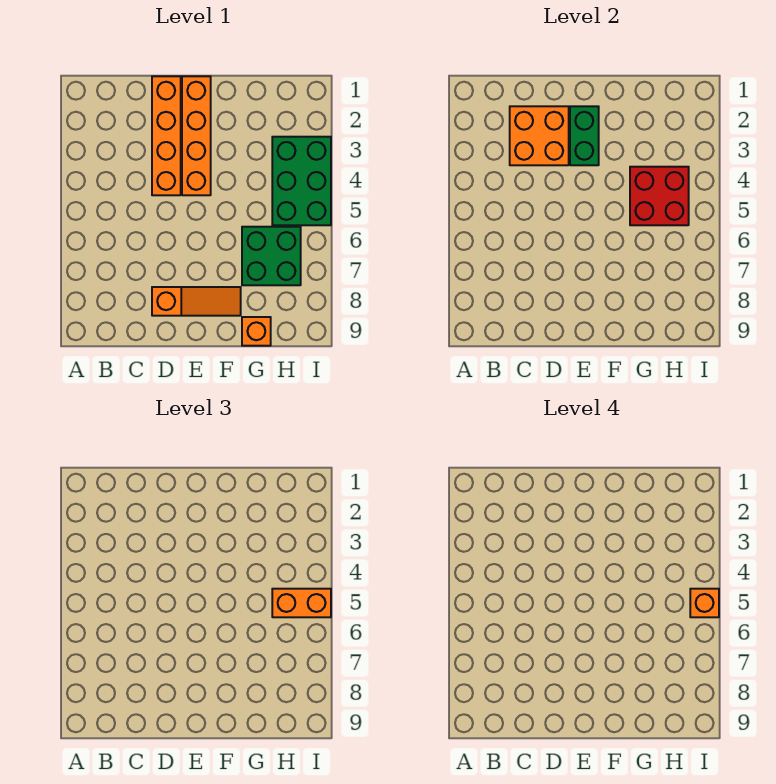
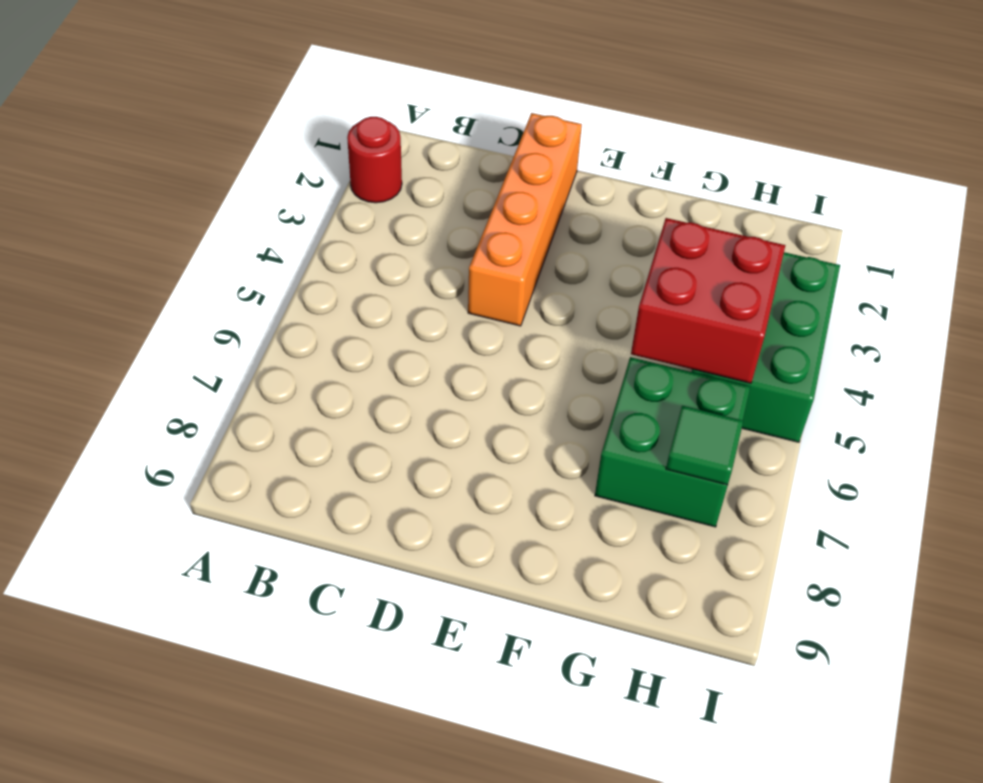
red 1x1 round brick [347,117,402,203] -> none
green 1x1 tile [666,406,743,485] -> none
none -> orange 1x3 slope [152,287,241,316]
none -> orange 1x4 brick [182,76,211,195]

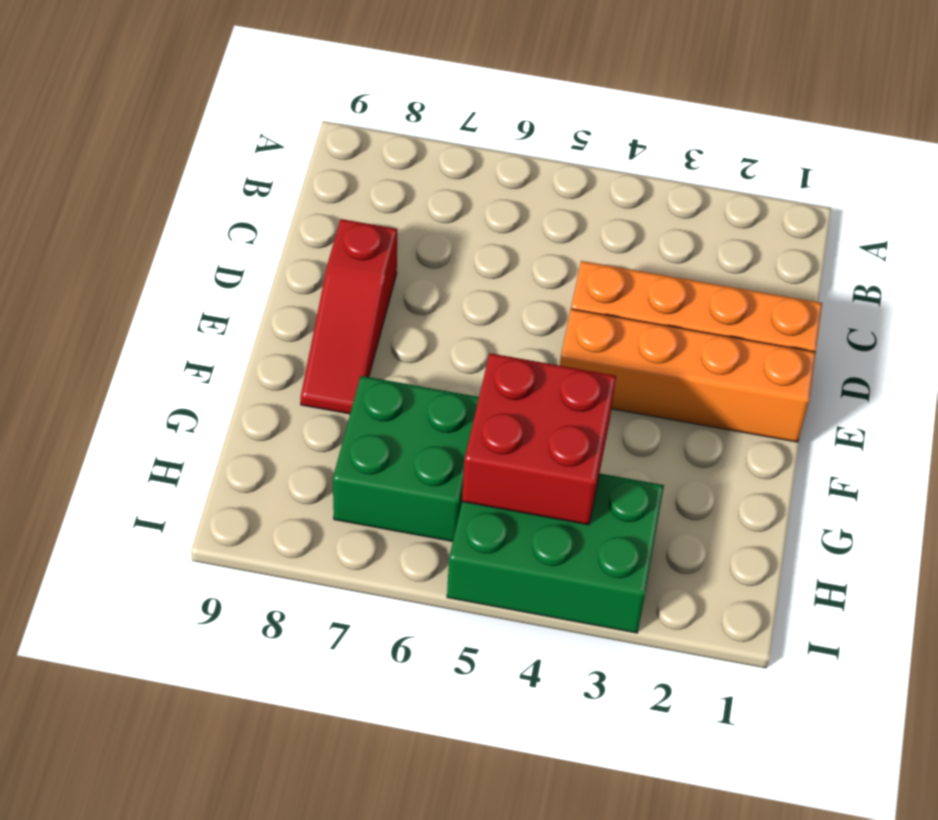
red 1x3 slope [300,219,397,414] -> orange 1x3 slope [152,287,241,316]
none -> orange 1x1 brick [242,317,271,346]
none -> orange 2x2 brick [510,106,569,165]

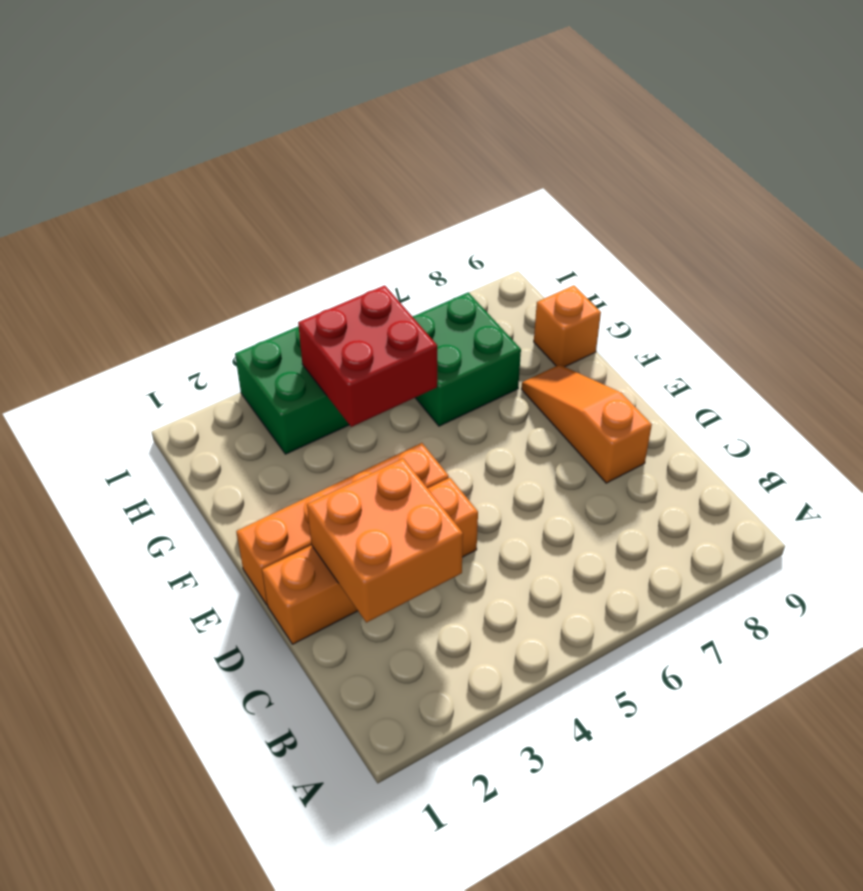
none -> green 1x2 brick [570,106,599,165]
none -> orange 1x2 brick [272,589,331,617]

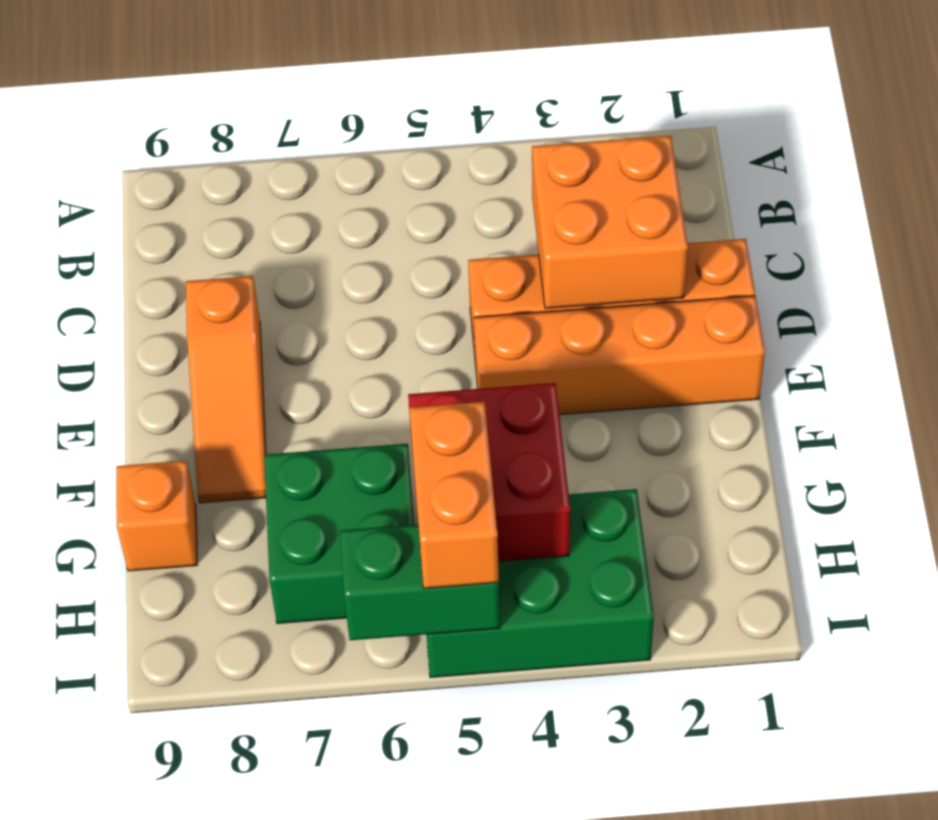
green 1x2 brick [340,524,500,640] -> green 1x2 brick moved to [570,106,599,165]
none -> orange 1x1 brick [690,589,719,617]

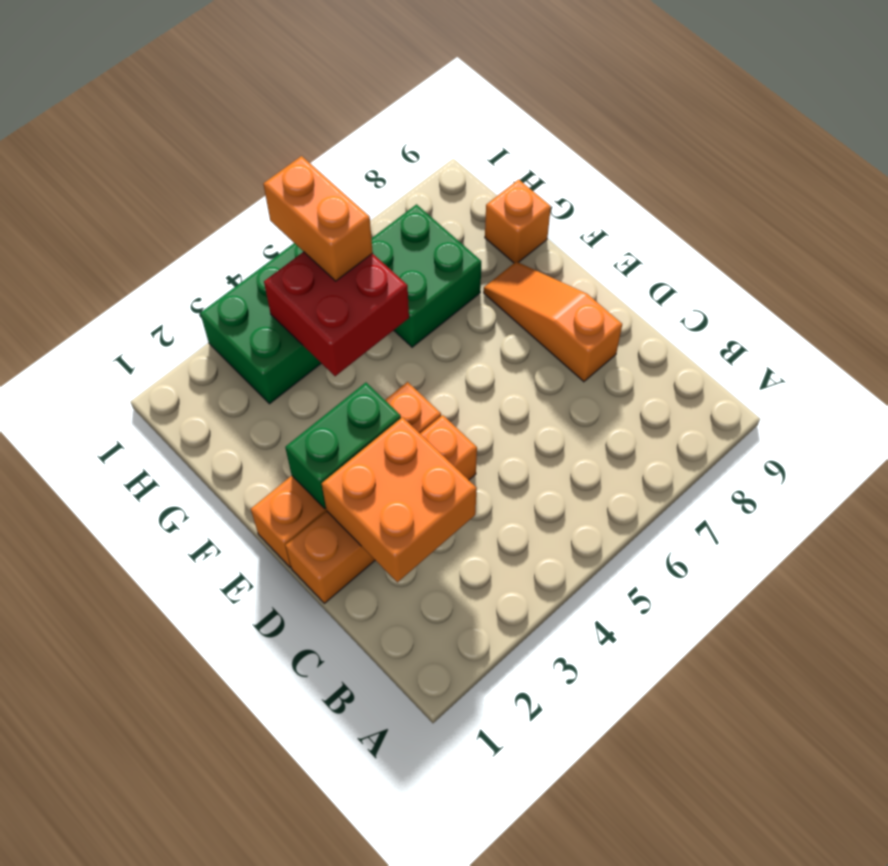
none -> orange 1x1 brick [690,589,719,617]

